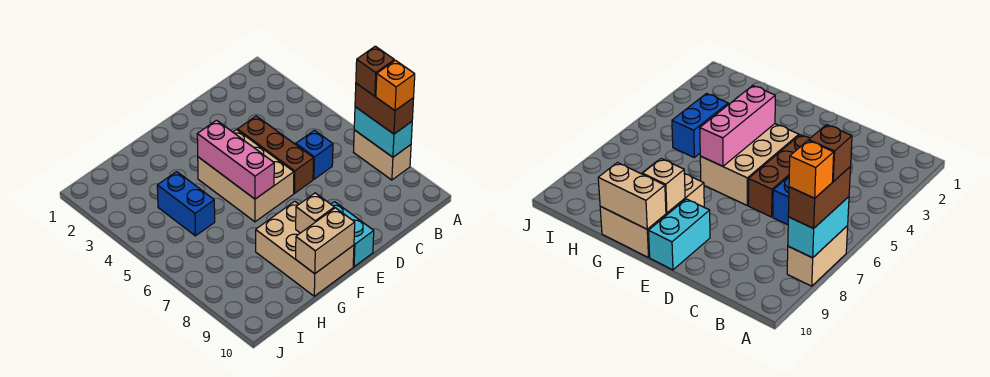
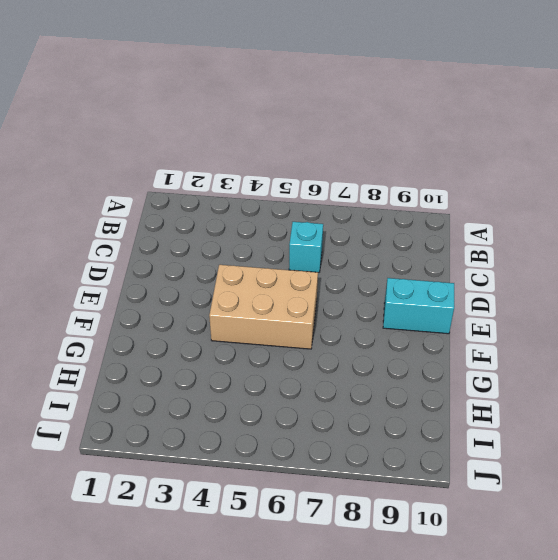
cyan 1x1 brick [289,222,323,272] -> blue 1x1 brick [296,130,333,179]
none -> tan 1x2 brick [354,130,411,180]
none -> brown 1x3 brick [238,116,314,193]
none -> tan 2x3 brick [256,201,354,296]

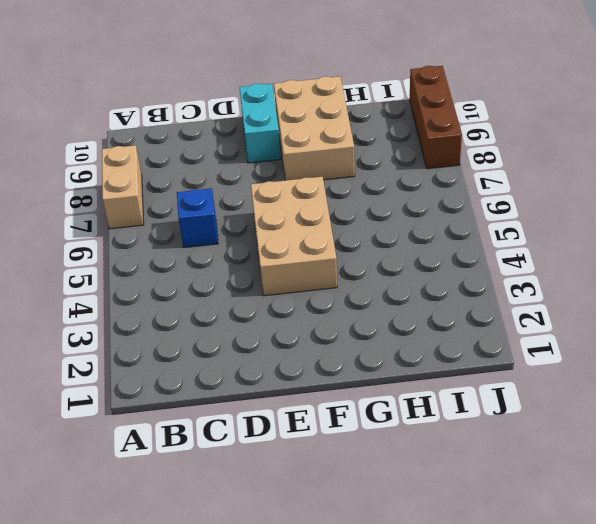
brown 1x3 brick [410,66,462,169] -> brown 1x3 brick moved to [238,116,314,193]
none -> blue 1x2 brick [157,172,215,236]
none -> cyan 1x2 brick [354,107,412,157]
none -> pink 1x3 brick [197,120,274,199]

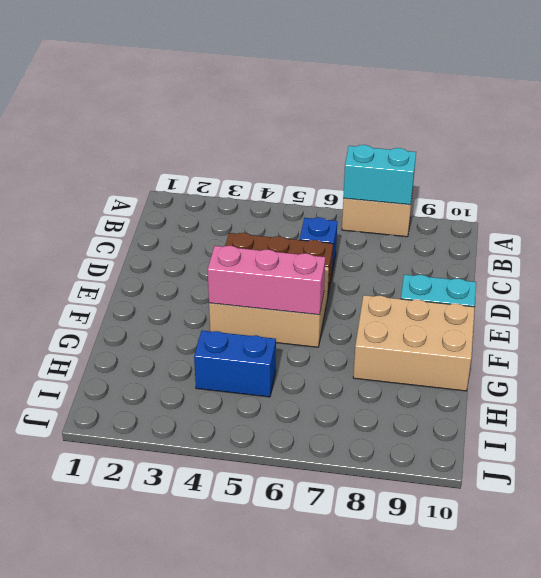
none -> tan 1x1 brick [296,193,334,233]
none -> tan 1x2 brick [296,208,355,274]
none -> brown 1x2 brick [355,83,414,134]

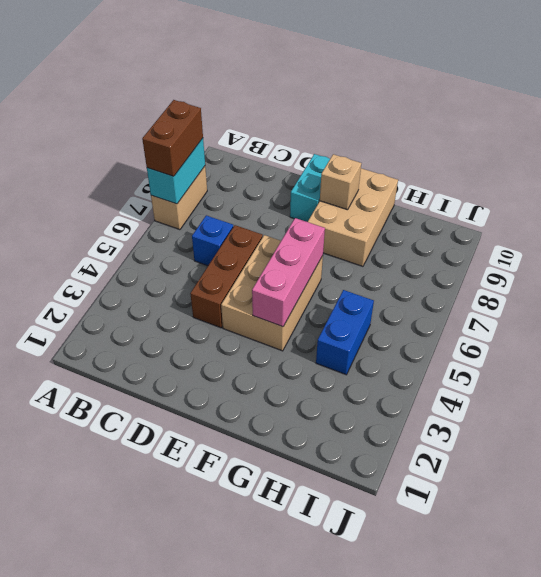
none -> tan 1x2 brick [296,208,355,274]
none -> brown 1x1 brick [356,46,394,96]
none -> orange 1x1 brick [376,60,415,110]

